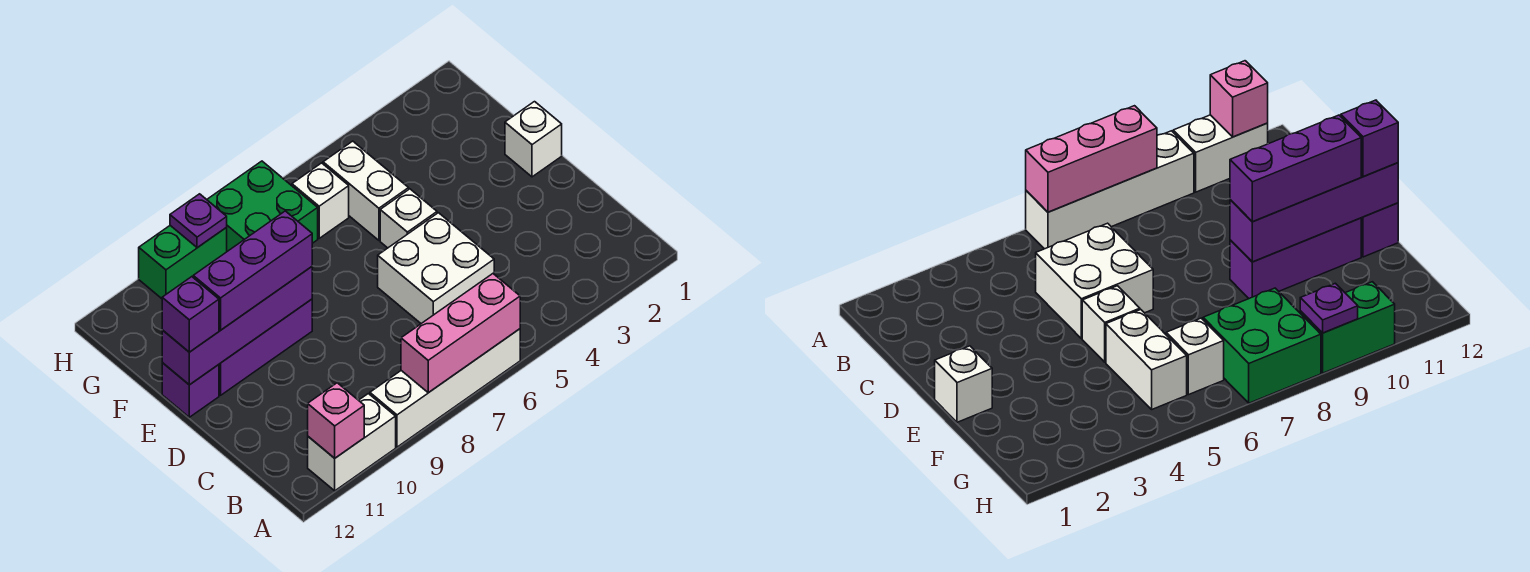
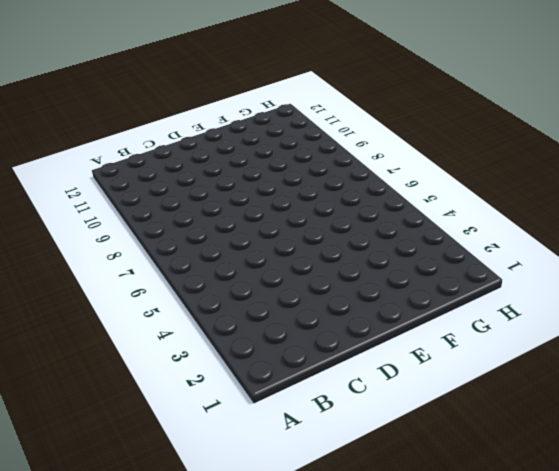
none -> white 1x4 brick [370,329,520,447]
none -> white 1x2 brick [308,394,396,491]
none -> white 2x2 brick [378,213,494,323]

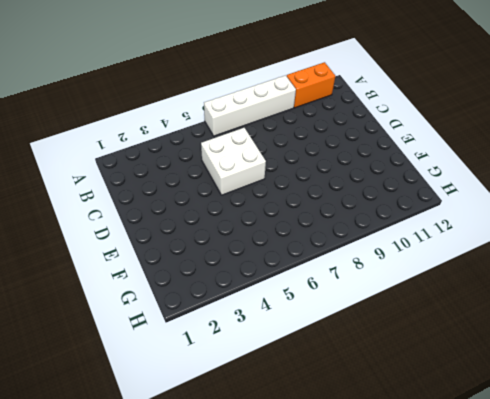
orange 1x2 brick [287,62,335,108] -> white 1x2 brick [308,394,396,491]
none -> white 1x1 brick [505,102,562,177]
none -> white 1x1 brick [380,189,437,248]
none -> purple 1x3 brick [219,299,312,395]

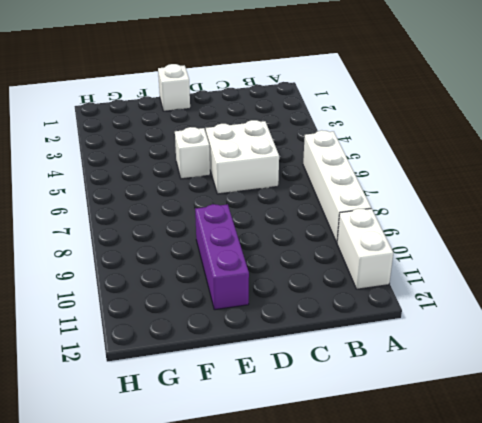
none -> purple 1x1 brick [162,363,219,417]
none -> white 1x2 brick [323,141,409,240]
none -> white 1x1 brick [292,163,349,238]

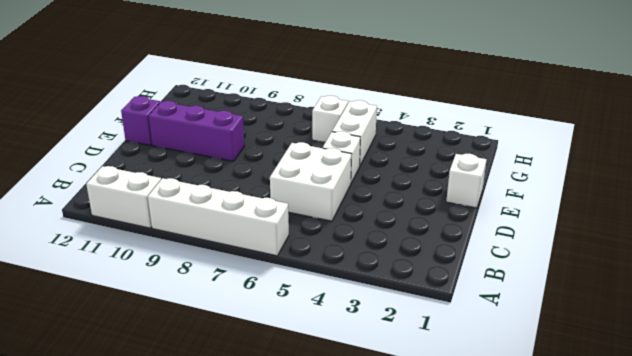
none -> green 2x2 brick [207,161,318,251]
none -> green 1x2 brick [139,226,227,299]
none -> pink 1x3 brick [401,274,520,393]

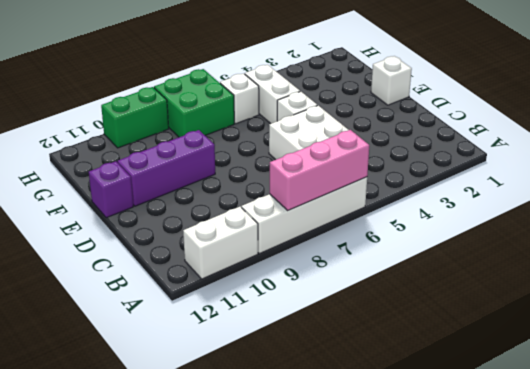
none -> pink 1x1 brick [308,383,364,458]
none -> purple 1x4 brick [162,267,312,385]
none -> purple 1x1 plate [170,194,227,248]

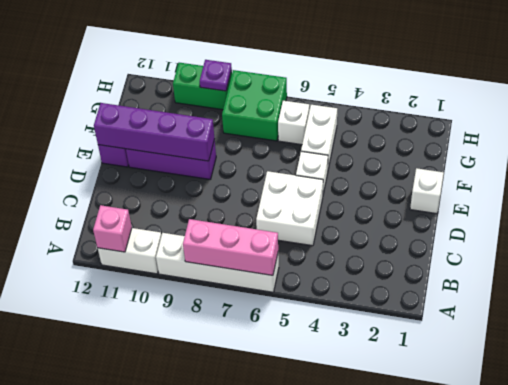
none -> purple 1x3 brick [193,211,312,330]
none -> purple 1x1 brick [162,277,219,352]

